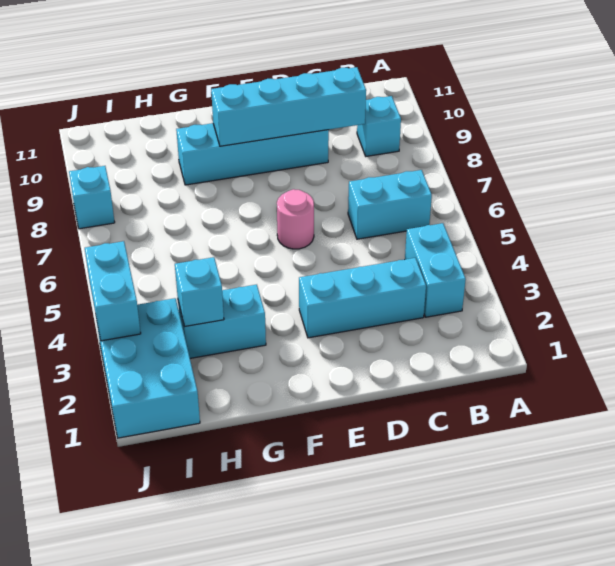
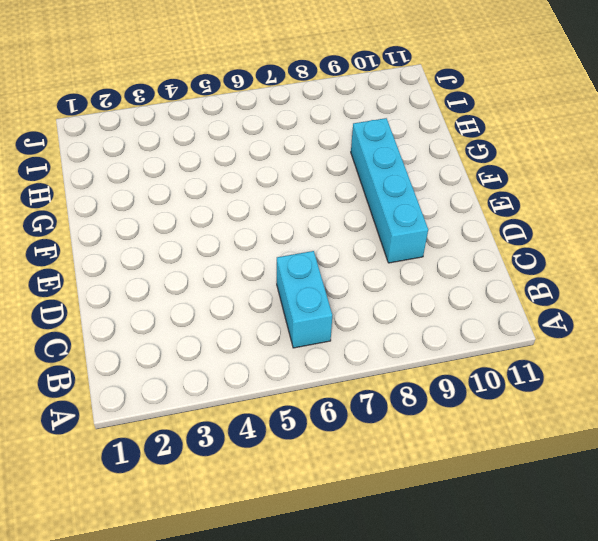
none -> cyan 1x2 brick [405,223,466,317]
none -> cyan 1x1 brick [357,96,401,156]
none -> cyan 1x3 brick [299,258,426,338]

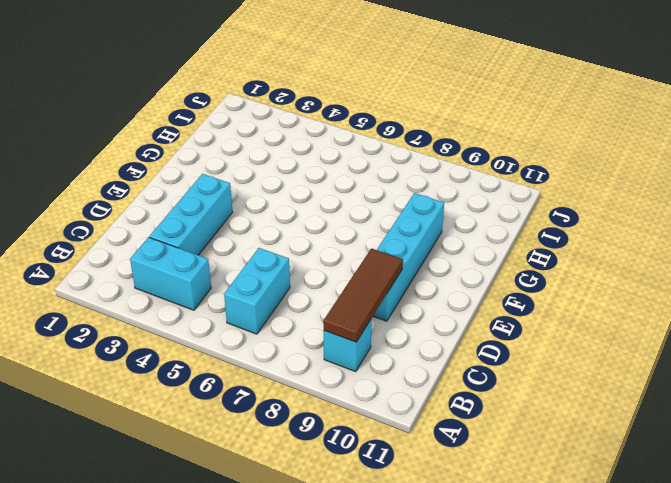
brown 1x3 tile [323,248,403,342] -> cyan 1x4 brick [211,67,366,146]
none -> pink 1x1 round brick [277,189,314,249]
none -> cyan 1x2 brick [178,285,266,358]
none -> cyan 2x3 brick [96,298,200,438]

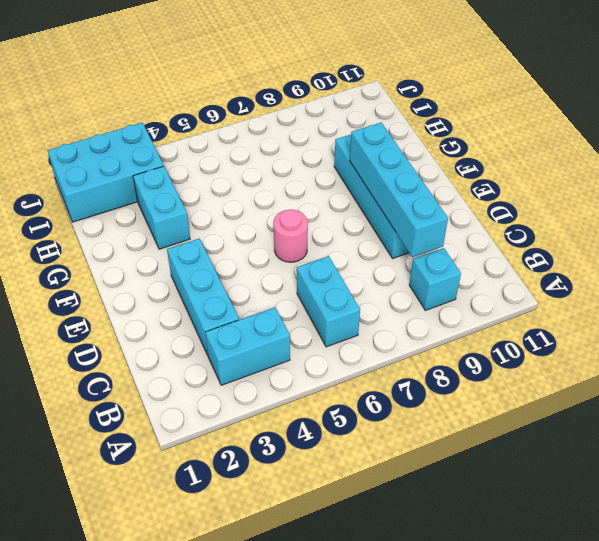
none -> cyan 1x1 brick [69,166,115,229]
none -> cyan 1x1 brick [175,257,224,327]
none -> cyan 1x2 brick [85,241,141,341]

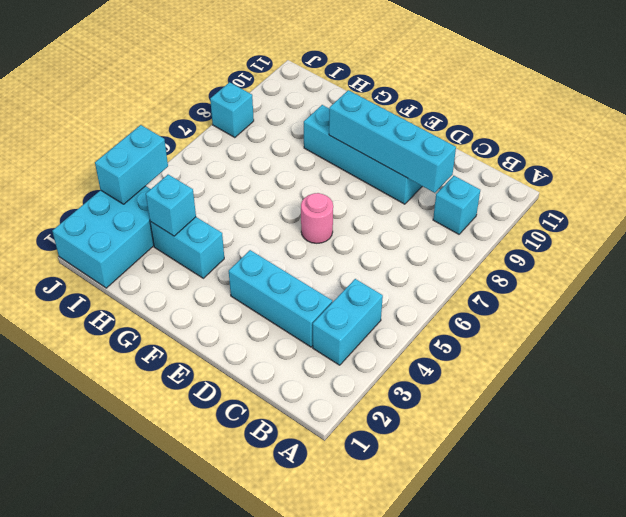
none -> cyan 1x2 brick [348,170,432,239]

